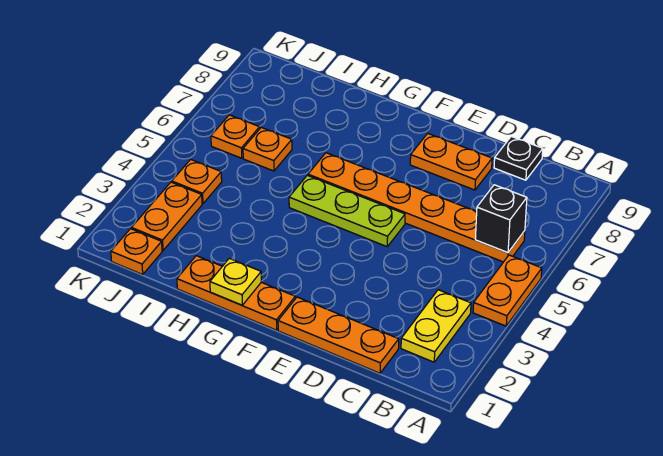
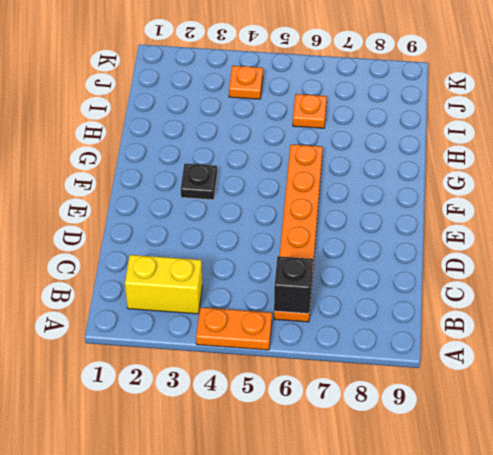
yellow 1x2 brick [125,255,202,314] -> yellow 1x2 plate [401,290,471,362]
black 1x1 plate [181,164,217,200] -> black 1x1 plate moved to [494,136,543,180]
none -> orange 1x3 plate [278,297,399,373]
none -> orange 1x2 plate [410,133,492,190]
none -> lime 1x3 plate [289,175,405,247]

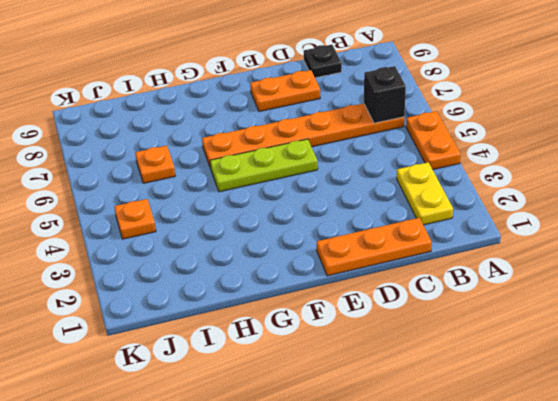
none -> orange 1x3 plate [177,256,295,330]
none -> orange 1x1 plate [111,229,162,274]
none -> orange 1x2 plate [131,182,202,250]

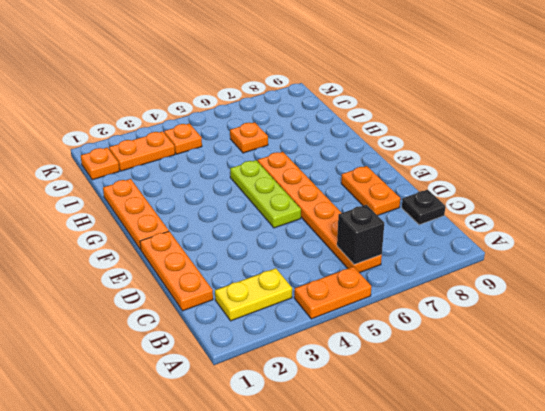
none -> orange 1x1 plate [211,115,260,158]
none -> yellow 1x1 plate [210,258,261,305]

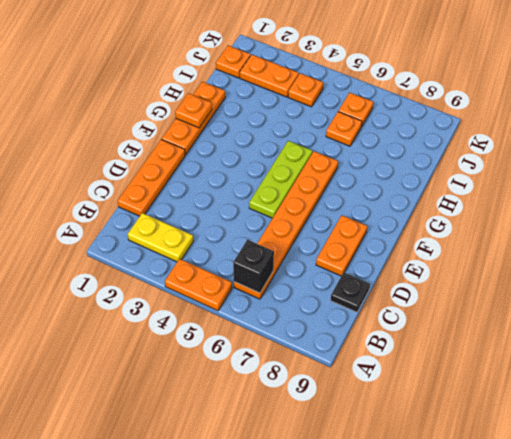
orange 1x1 plate [175,93,212,128] -> yellow 1x1 plate [210,258,261,305]

